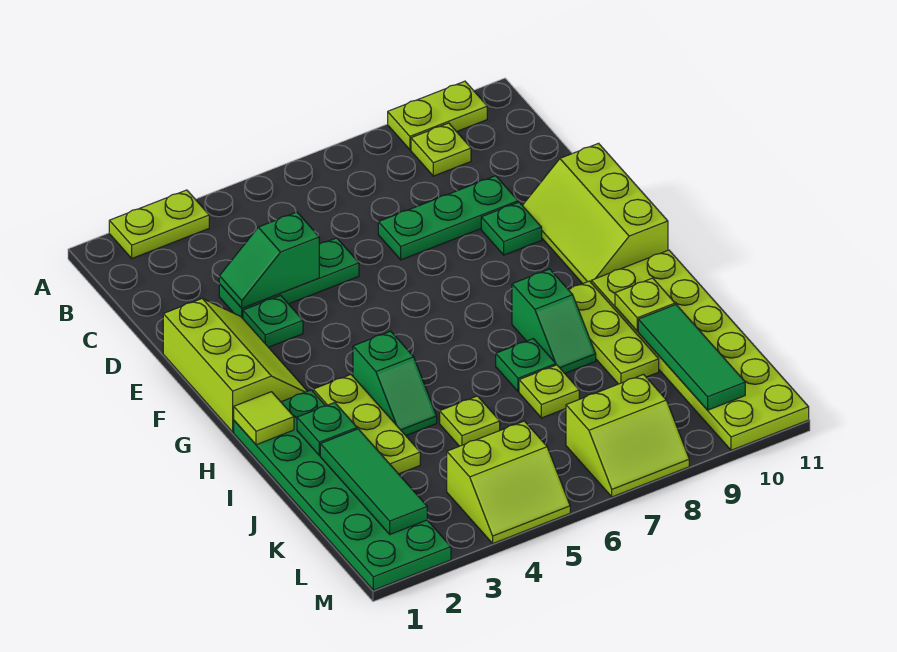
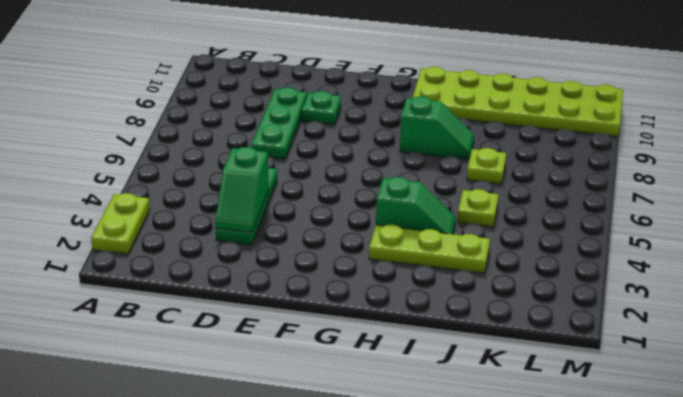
none -> lime 1x2 plate [388,81,487,150]
none -> lime 1x1 plate [411,123,471,176]
none -> lime 2x3 slope [163,299,307,432]

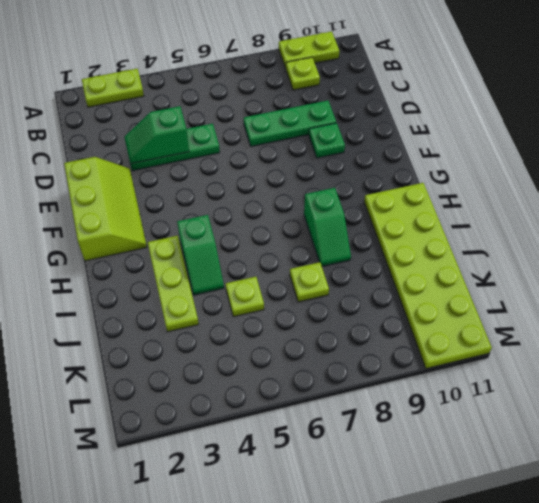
none -> green 1x1 plate [243,295,303,347]
none -> lime 2x3 slope [522,143,668,284]
none -> green 2x6 plate [234,390,451,590]

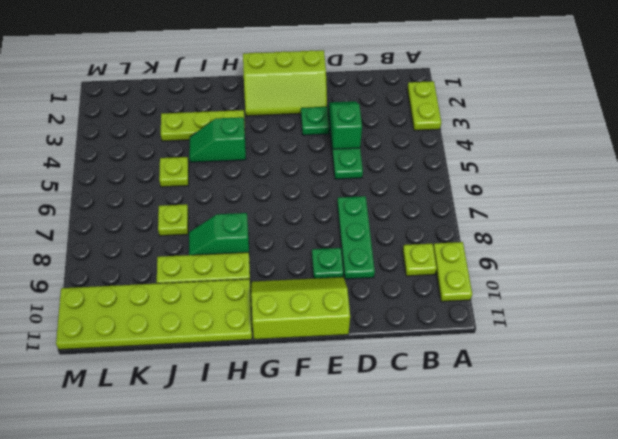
none -> green 2x6 plate [234,390,451,590]
none -> green 1x1 plate [496,339,556,392]
none -> lime 2x2 slope [447,421,570,543]

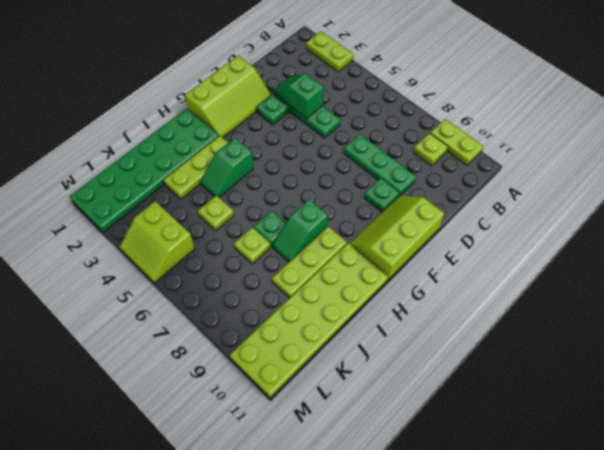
none -> lime 2x2 slope [566,375,689,497]
none -> lime 1x1 tile [234,392,294,445]
none -> green 1x1 plate [297,403,357,455]

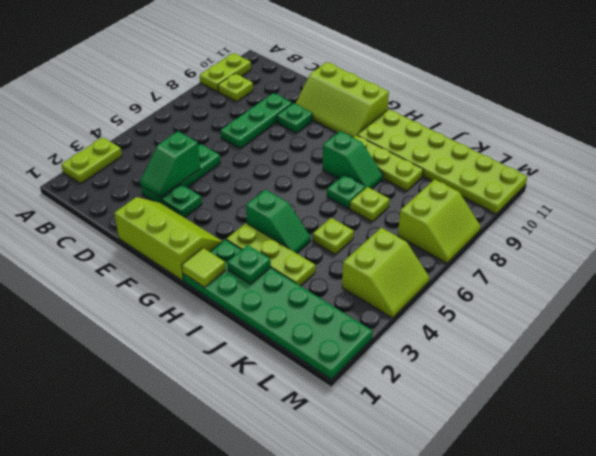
none -> lime 1x1 plate [615,278,675,331]
none -> green 1x3 tile [320,429,427,534]
none -> green 1x3 tile [638,305,745,410]

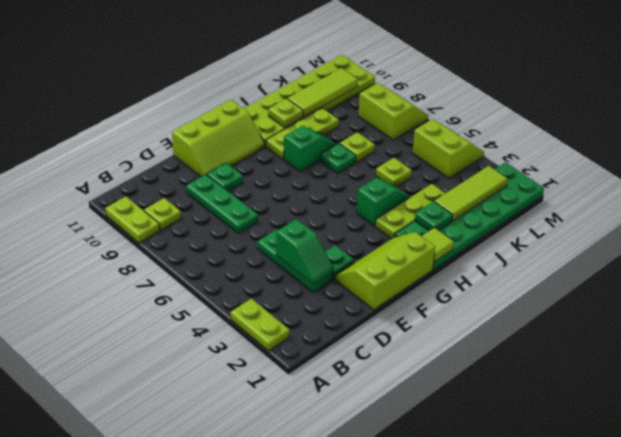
lime 1x3 tile [434,166,507,221] -> green 1x3 tile [320,429,427,534]
lime 1x3 tile [287,68,358,117] -> green 1x3 tile [638,305,745,410]

